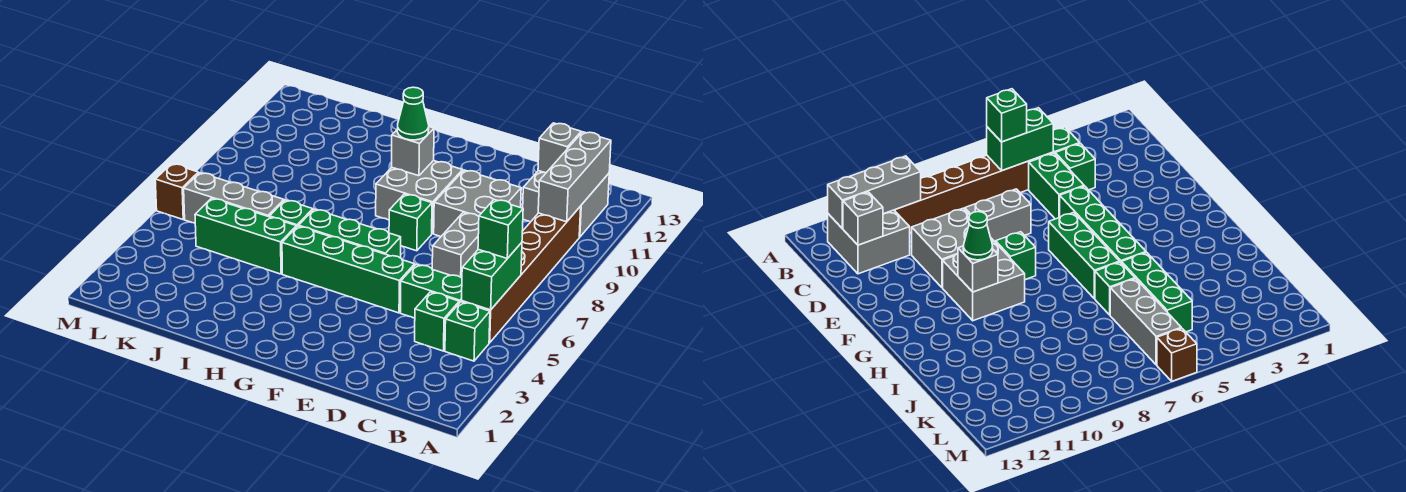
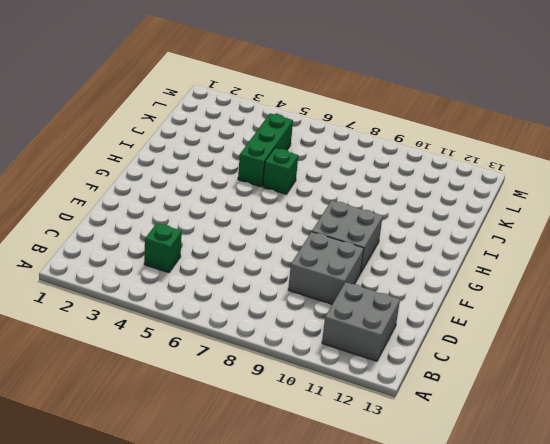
none -> green 1x1 brick [445,302,490,361]
none -> brown 1x6 brick [462,206,581,343]
none -> green 1x2 brick [401,264,462,318]

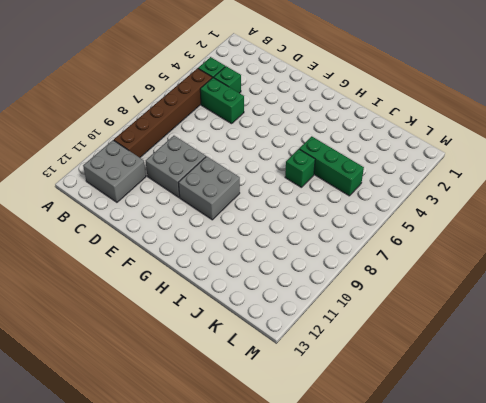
none -> grey 1x2 brick [432,213,479,278]
none -> green 1x4 brick [282,226,415,313]
none -> green 1x3 brick [299,209,401,258]

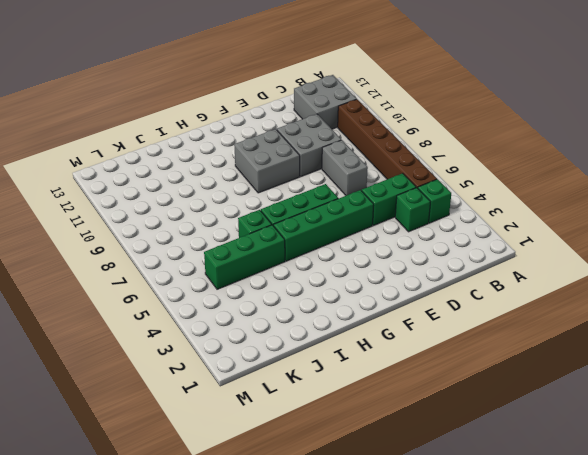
none -> green 1x1 brick [389,194,432,251]
none -> grey 1x3 brick [184,173,284,223]
none -> brown 1x1 brick [155,164,198,219]

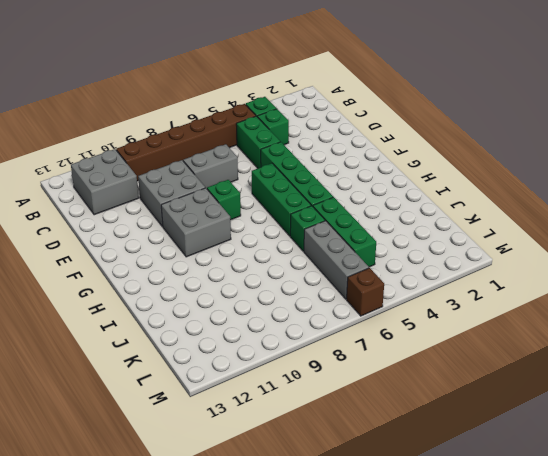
none -> green 1x2 brick [462,243,522,310]
none -> grey 1x3 brick [538,132,611,222]
none -> grey 1x1 brick [538,123,581,173]

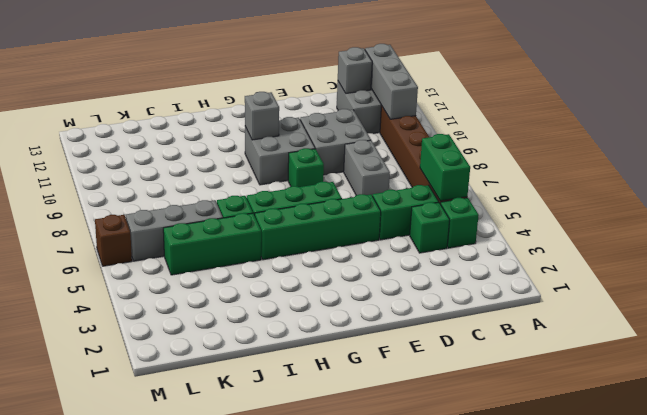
none -> green 1x1 brick [478,200,523,258]
none -> green 1x1 cone [397,87,429,140]

